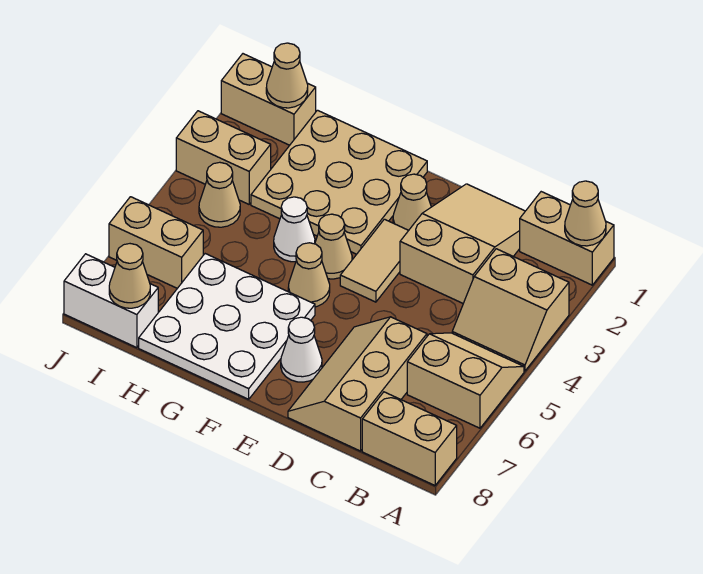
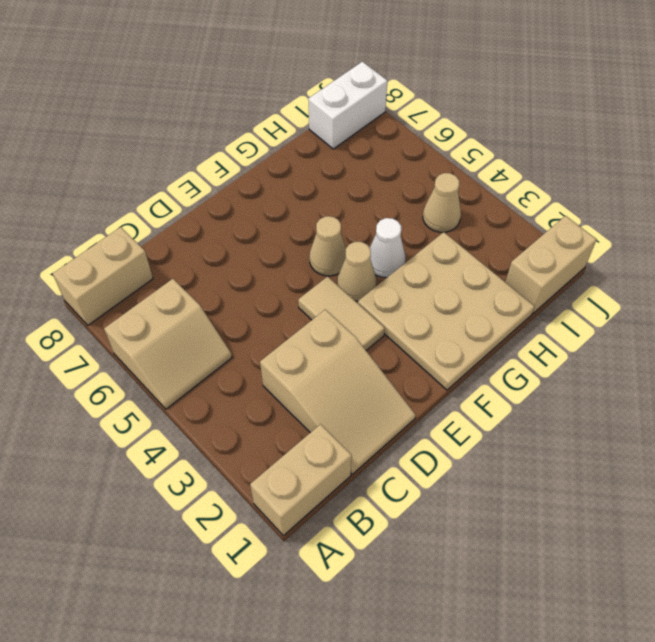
none -> tan 2x2 slope [452,249,569,371]
none -> tan 2x3 slope [288,317,427,451]
none -> tan 1x1 cone [393,174,431,230]

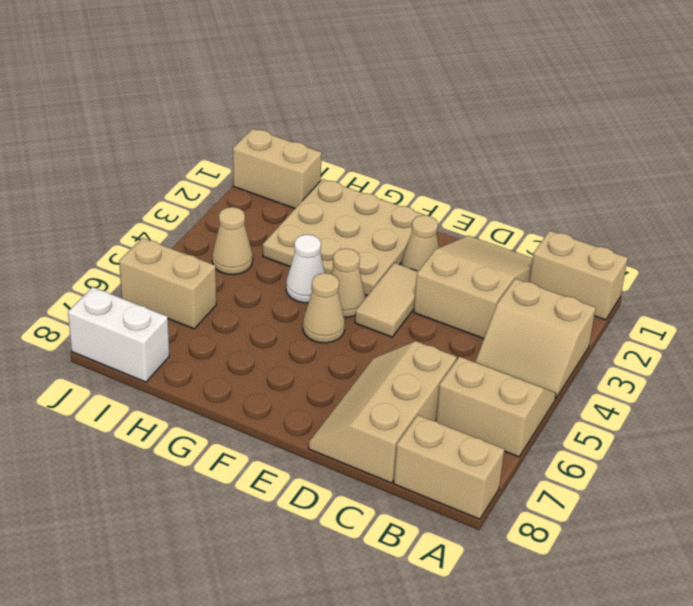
none -> white 1x1 cone [281,317,322,382]
none -> white 3x3 plate [139,254,315,399]
none -> tan 1x2 brick [176,111,271,204]

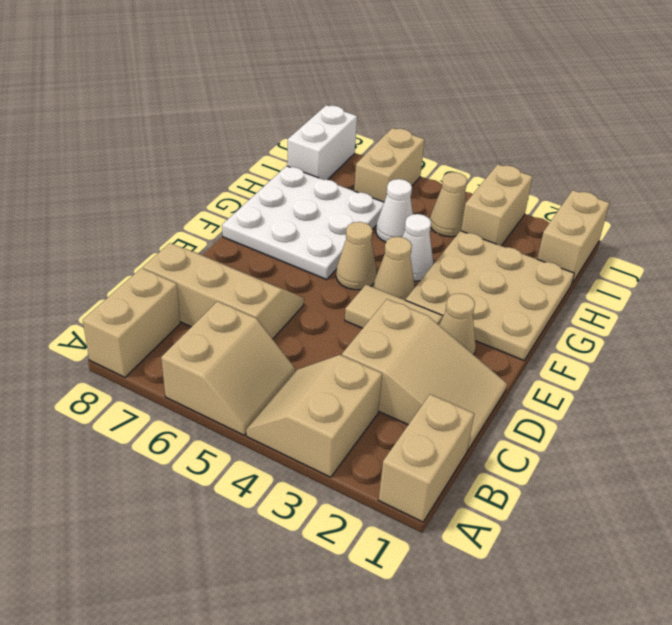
white 1x1 cone [376,179,413,242] -> white 1x1 cone moved to [281,317,322,382]
none -> tan 1x1 cone [565,181,606,246]
none -> tan 1x1 cone [266,43,308,108]
none -> tan 1x1 cone [109,244,150,308]

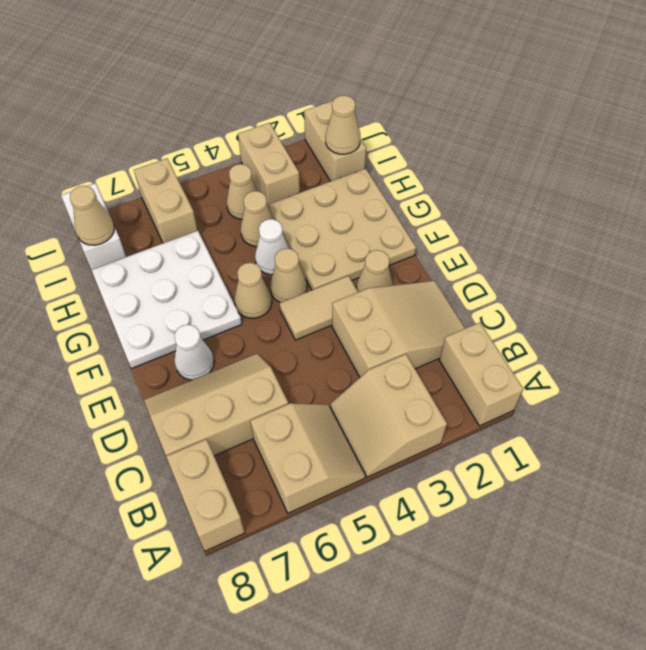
tan 1x1 cone [241,191,273,247] -> tan 1x1 cone moved to [565,181,606,246]

